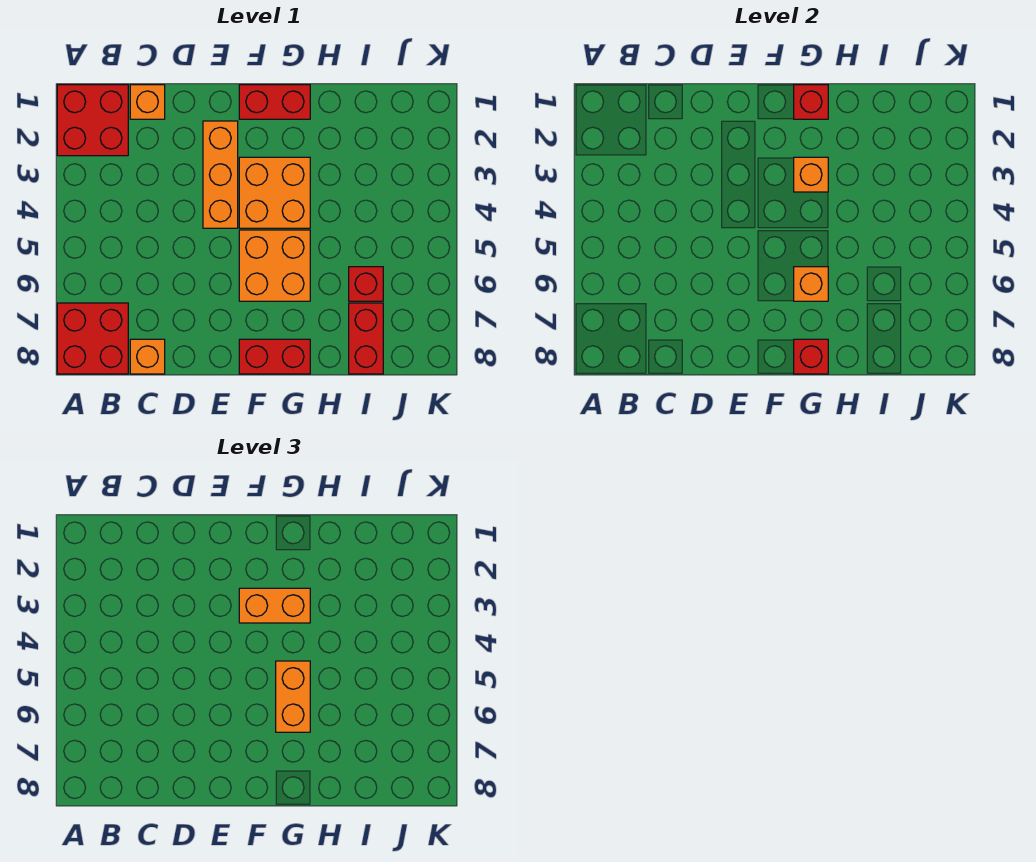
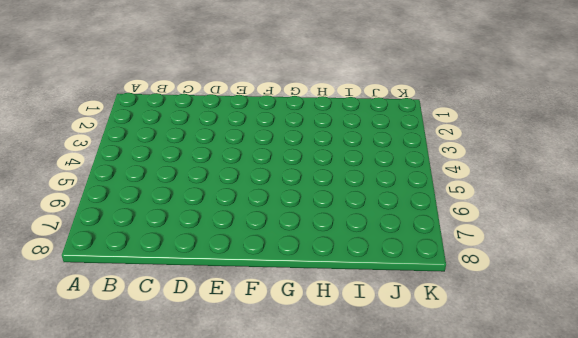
none -> red 2x2 brick [57,85,128,156]
none -> red 2x2 brick [57,303,128,374]
none -> orange 1x1 brick [130,85,165,119]

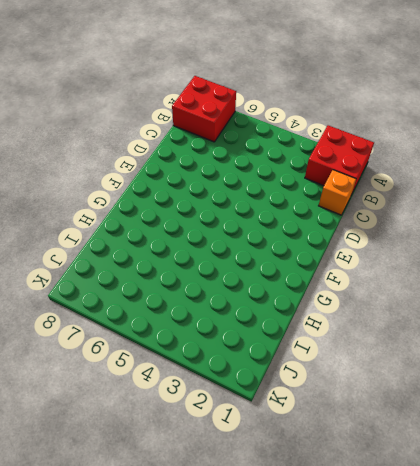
none -> orange 1x1 brick [130,339,165,374]
none -> orange 1x3 brick [203,121,238,228]
none -> red 1x2 brick [239,85,310,119]

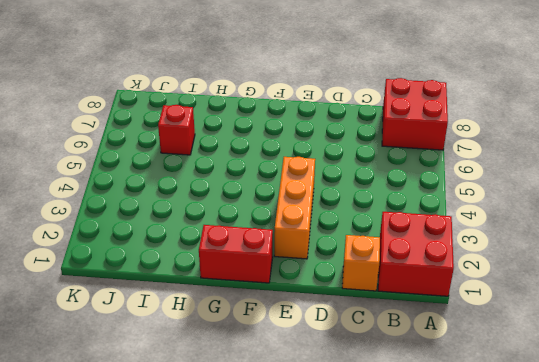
none -> orange 1x1 brick [130,339,165,374]
none -> orange 2x2 brick [239,157,310,228]
none -> orange 2x2 brick [239,230,310,301]

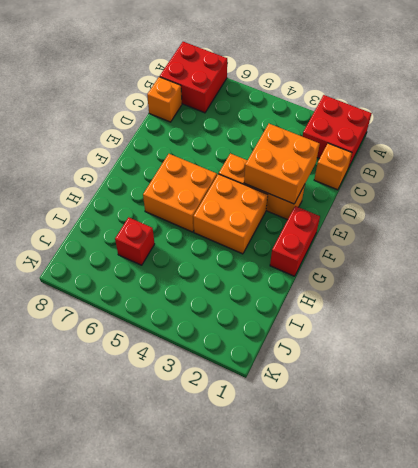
orange 2x2 brick [244,124,320,204] -> none
none -> red 1x2 brick [239,339,310,374]
none -> red 1x2 brick [349,303,383,374]
none -> red 1x1 brick [794,85,828,119]

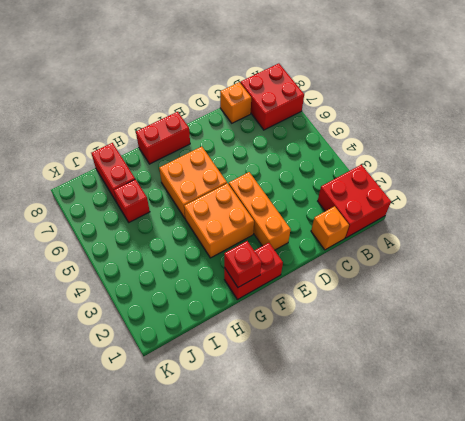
none -> orange 1x1 brick [794,157,828,192]
none -> orange 1x1 brick [794,267,828,301]
none -> red 1x1 brick [794,339,828,374]

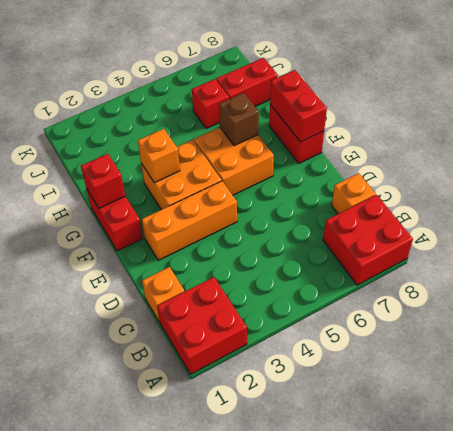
red 1x2 brick [270,70,327,142] -> red 1x1 brick [794,339,828,374]
brown 1x1 brick [219,93,259,146] -> orange 1x1 brick [794,267,828,301]
none -> orange 1x2 brick [239,588,310,623]
none -> orange 1x2 brick [276,661,310,732]

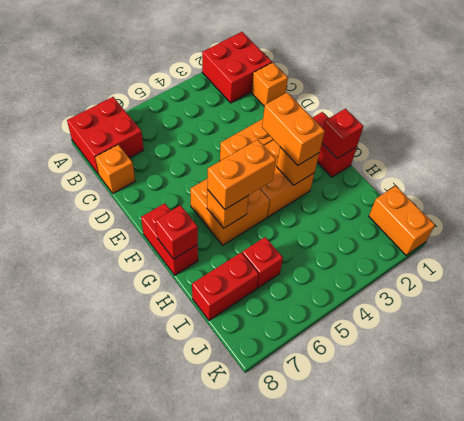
orange 1x2 brick [369,186,435,255] -> none

